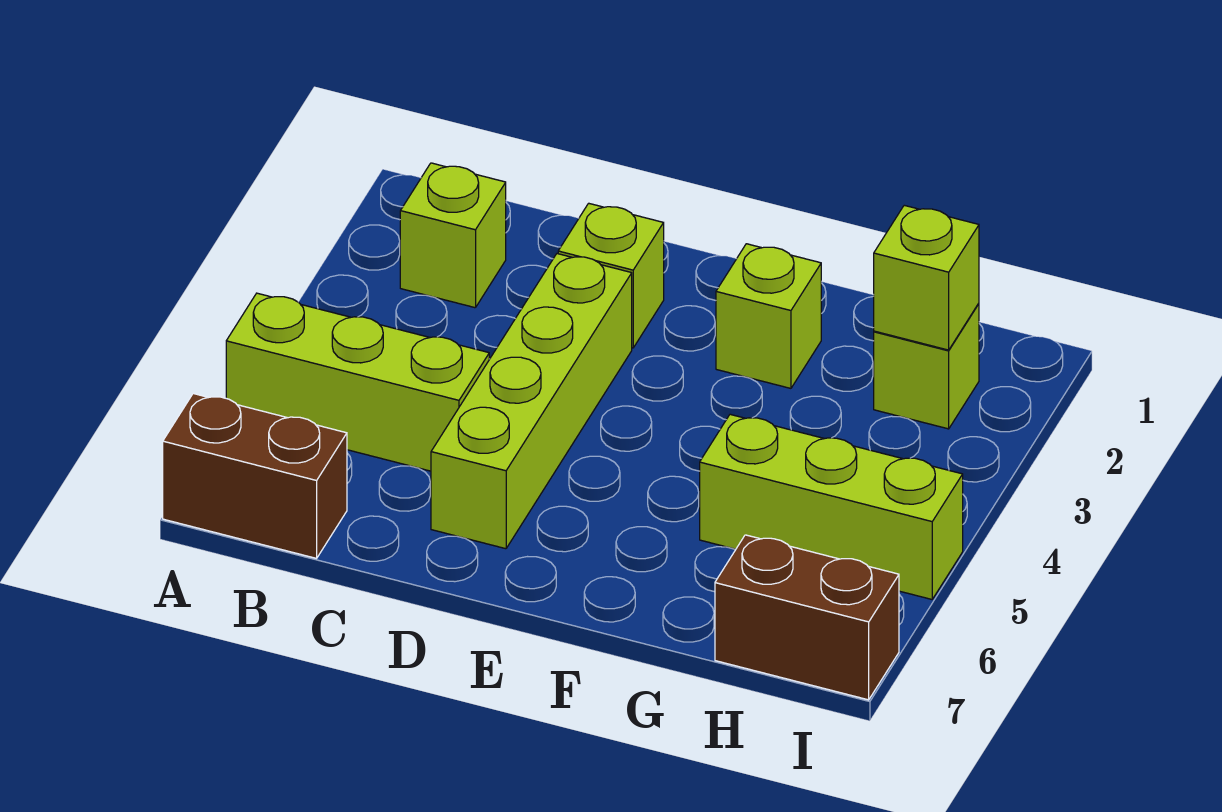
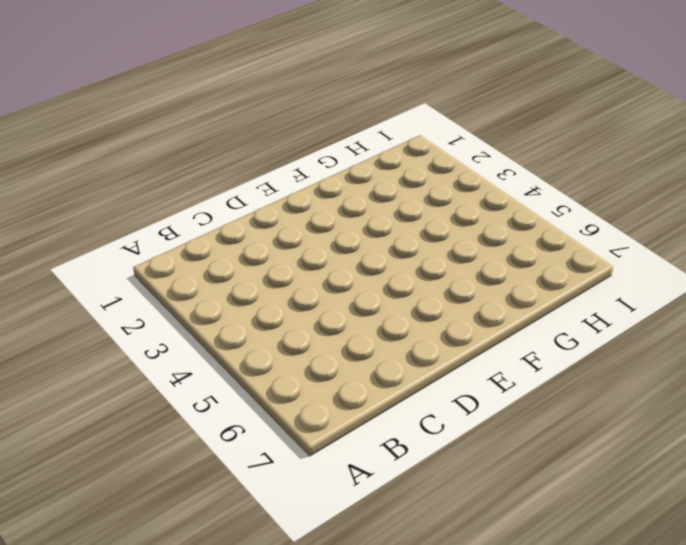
none -> lime 1x3 brick [226,293,489,471]
none -> brown 1x2 brick [163,394,347,558]

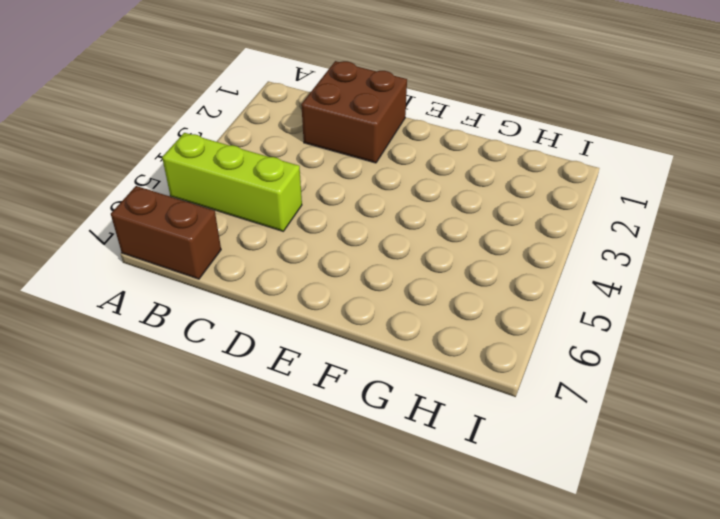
brown 2x2 brick [301,61,407,163] -> lime 1x1 brick [558,203,664,348]
none -> lime 1x1 brick [400,163,506,308]
none -> lime 1x4 brick [431,254,632,549]

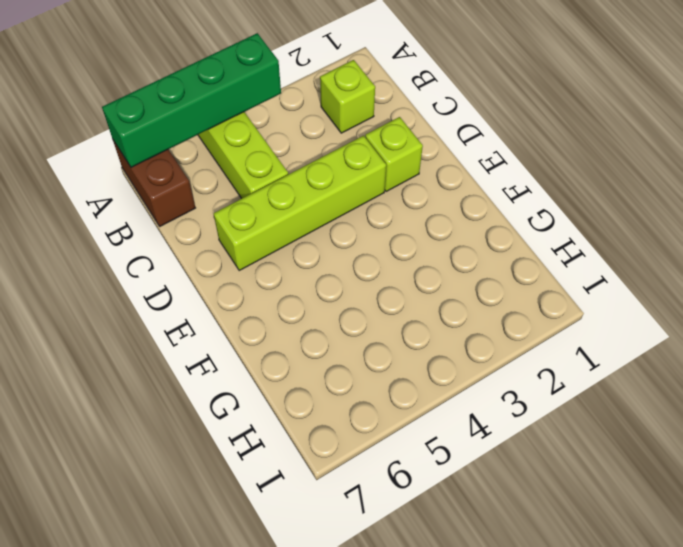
green 1x4 brick [102,33,281,167] -> none
none -> lime 1x1 brick [716,244,821,388]
none -> lime 1x3 brick [700,414,963,599]

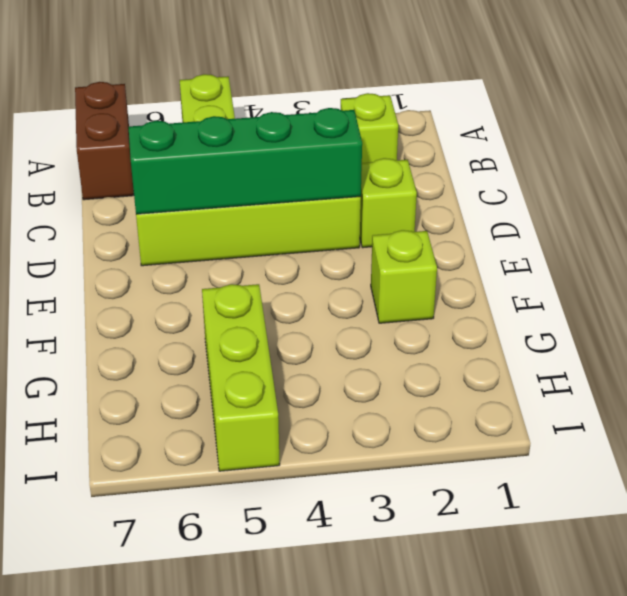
green 1x4 brick [129,108,362,214] -> none
none -> lime 1x1 brick [874,304,979,429]
none -> brown 1x2 brick [715,535,899,700]

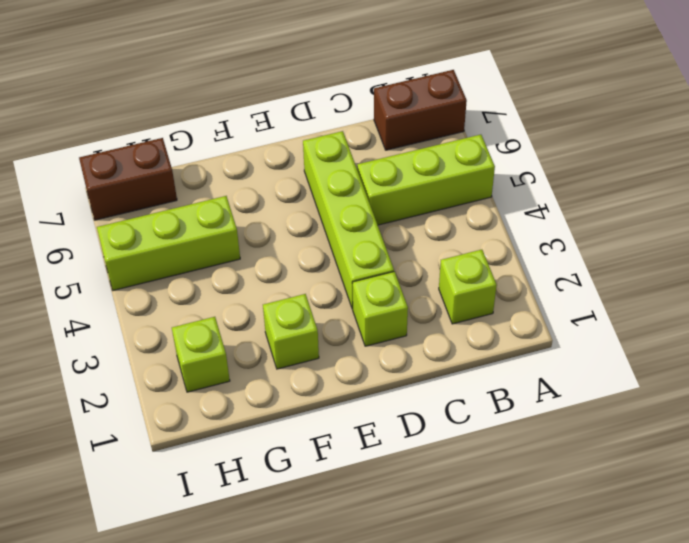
none -> lime 1x1 brick [874,205,979,350]

